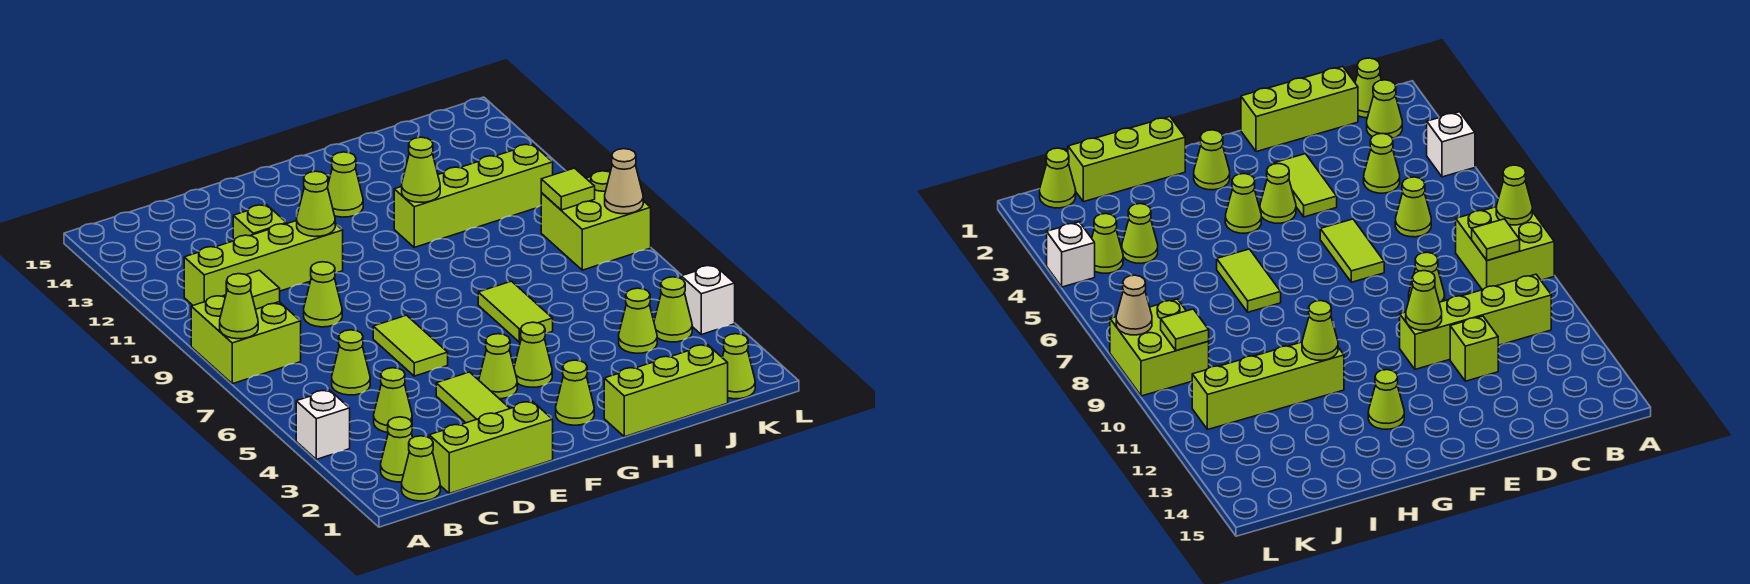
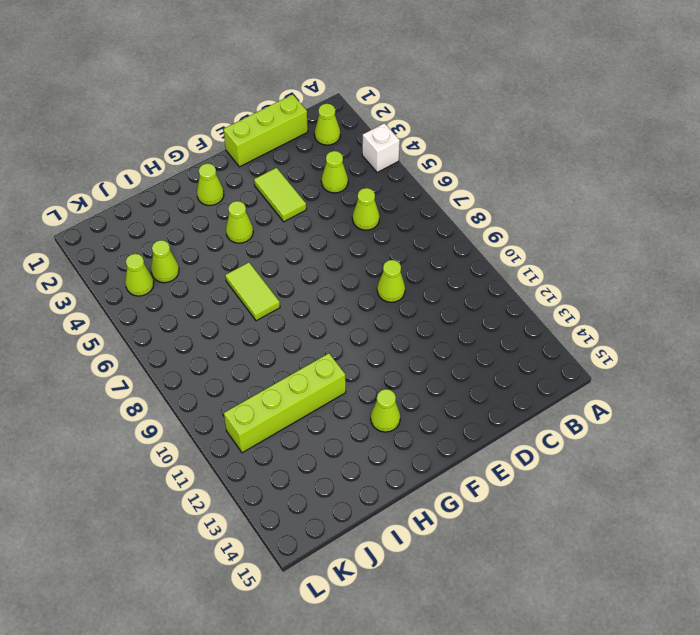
none -> lime 2x2 brick [191,295,301,384]
none -> lime 1x1 cone [402,436,440,501]
none -> lime 1x4 brick [184,221,343,305]
none -> lime 1x1 brick [233,205,287,241]

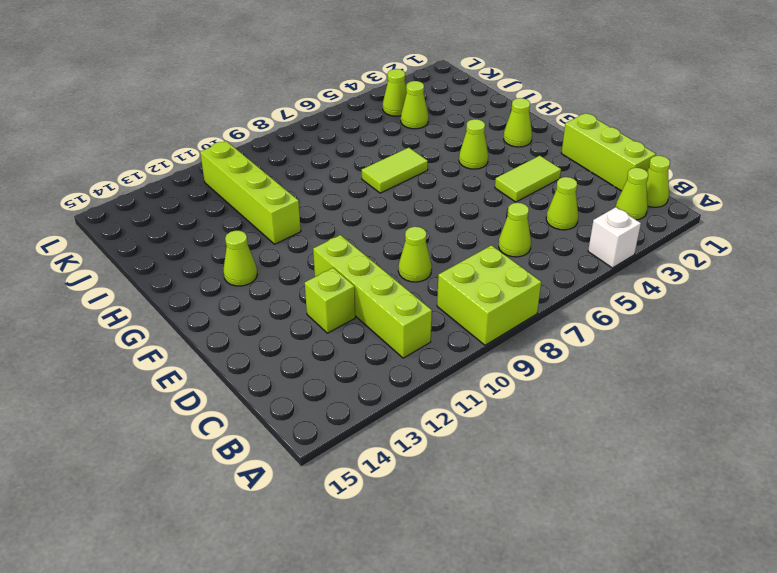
none -> lime 1x2 tile [373,315,448,376]
none -> lime 1x1 cone [479,334,517,399]
none -> lime 1x3 brick [604,345,728,437]
none -> lime 1x1 cone [722,334,755,399]

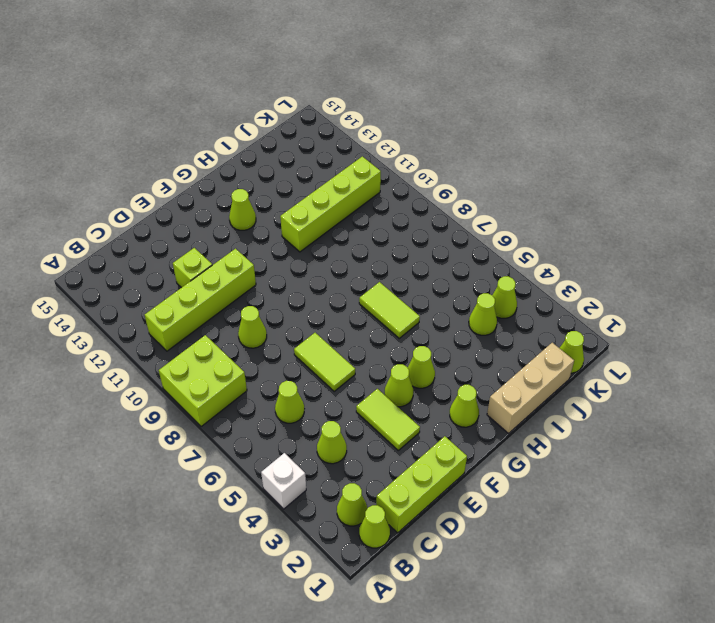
tan 1x3 brick [487,343,574,433] -> lime 1x3 brick [604,345,728,437]
none -> lime 2x2 brick [541,171,651,270]
none -> white 1x1 brick [681,265,735,334]
none -> lime 1x1 cone [220,274,258,339]
none -> lime 1x1 tile [226,270,280,309]

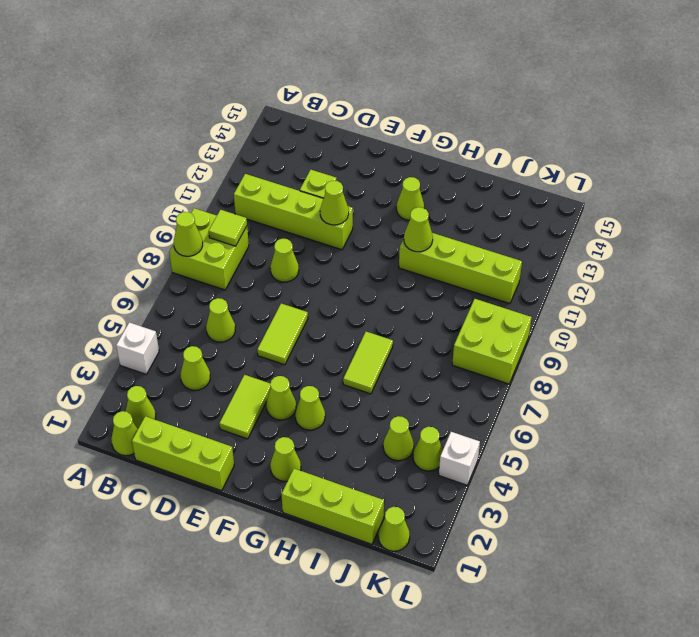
none -> lime 1x1 tile [541,168,595,210]
none -> tan 1x1 cone [605,149,643,214]

